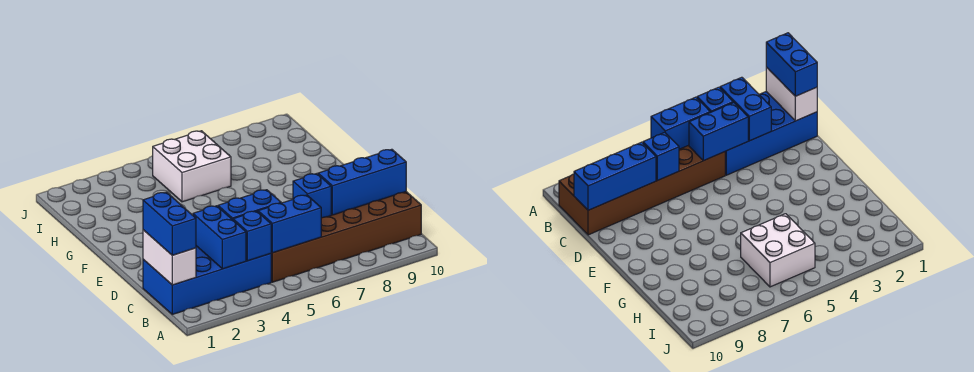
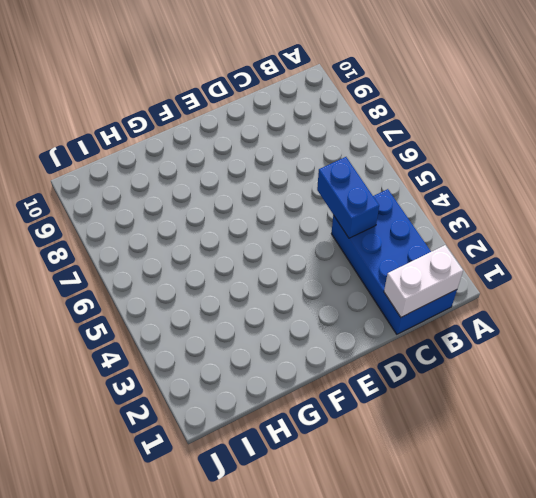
none -> brown 2x6 brick [271,192,421,282]
none -> white 2x2 brick [153,131,231,202]

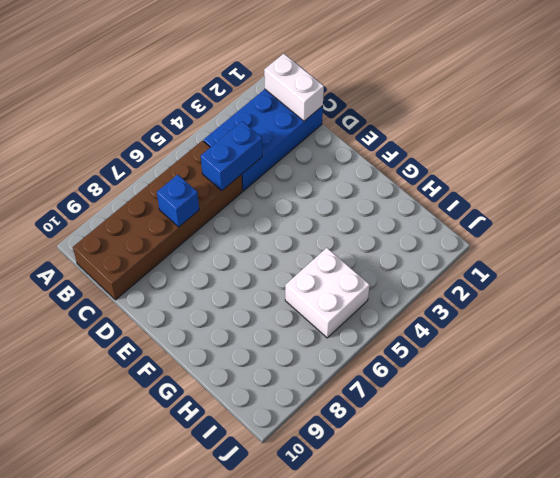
none -> blue 1x2 brick [193,206,246,269]
none -> blue 1x1 brick [233,211,271,261]

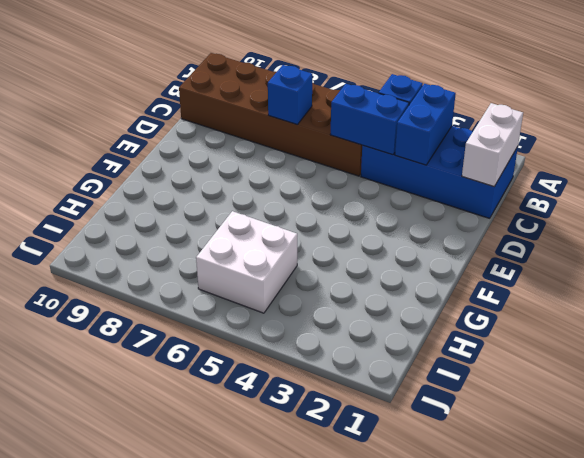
none -> blue 1x2 brick [258,195,321,253]
none -> blue 1x3 brick [318,149,406,215]

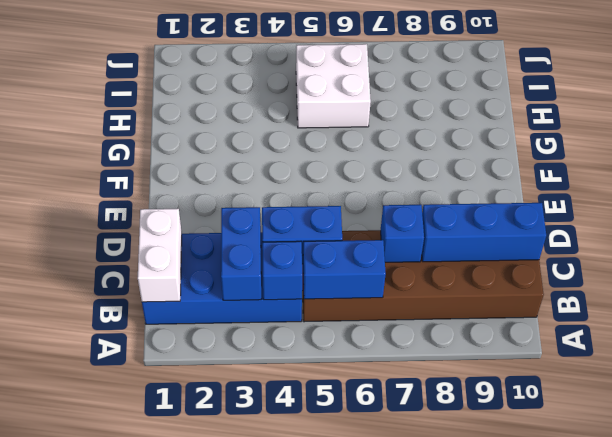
none -> blue 1x2 brick [143,192,196,255]

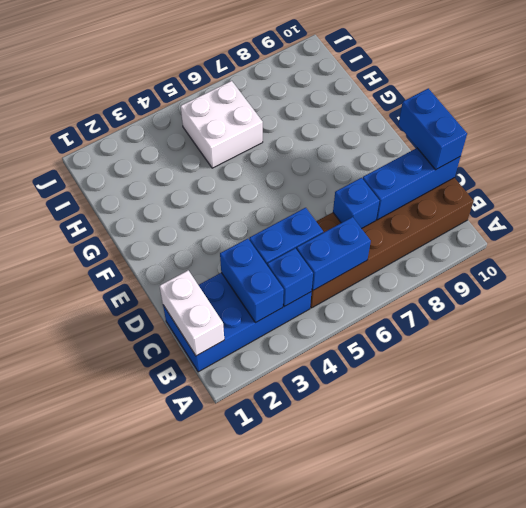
blue 1x2 brick [398,88,467,170] -> blue 1x2 brick moved to [143,192,196,255]

